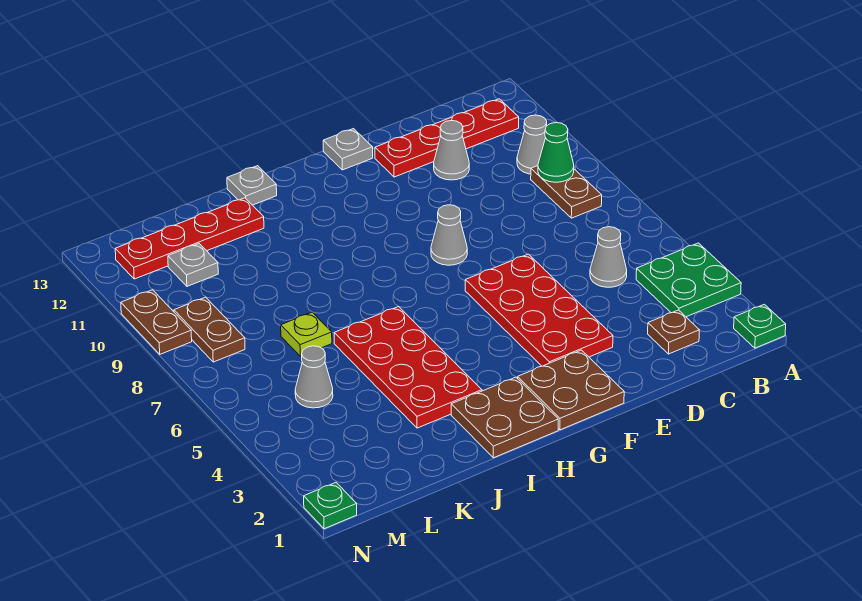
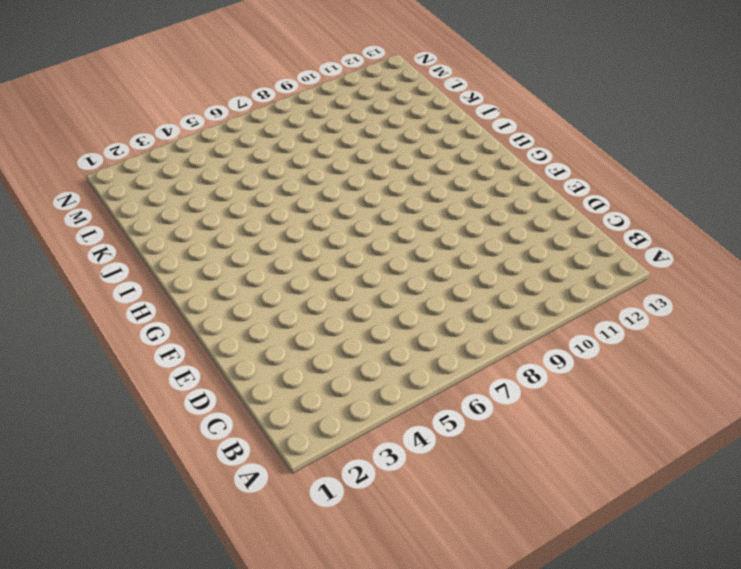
none -> green 1x1 plate [734,304,786,348]
none -> green 2x2 plate [636,243,741,317]
none -> brown 1x2 plate [531,166,602,218]

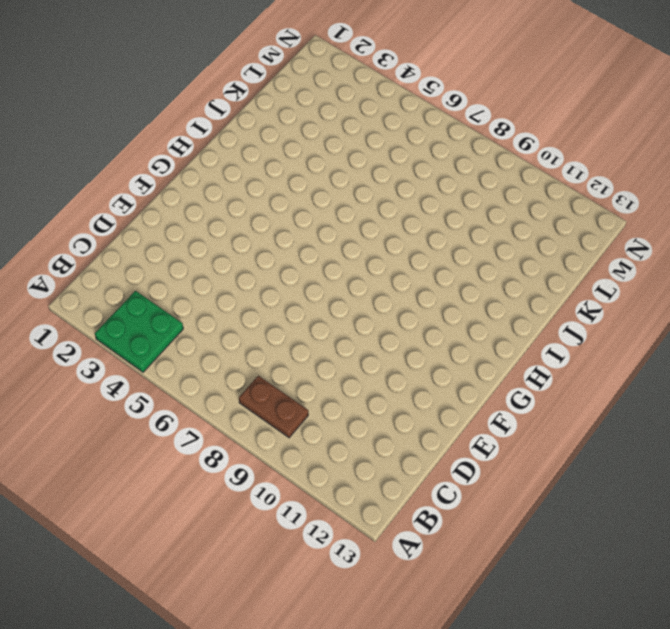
none -> green 1x1 plate [734,304,786,348]
none -> grey 1x1 cone [517,115,547,174]
none -> red 1x4 plate [375,99,519,177]

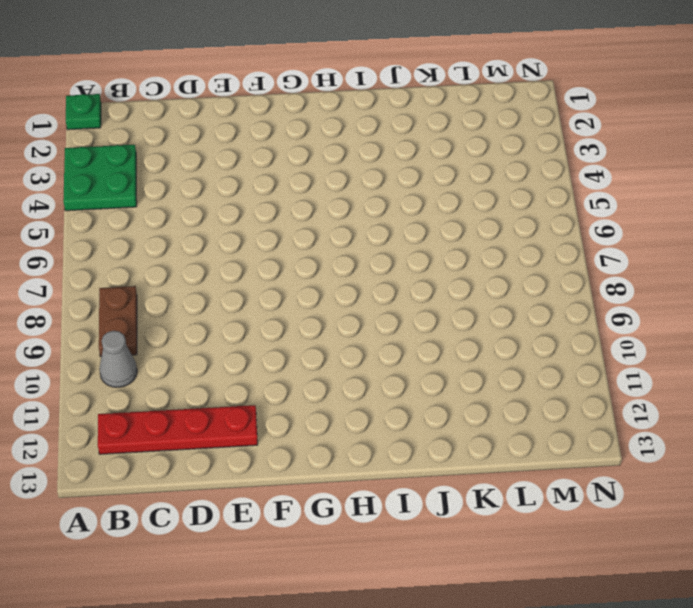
none -> brown 1x1 plate [648,310,699,354]
none -> grey 1x1 cone [590,227,627,287]
none -> grey 1x1 cone [434,120,469,180]

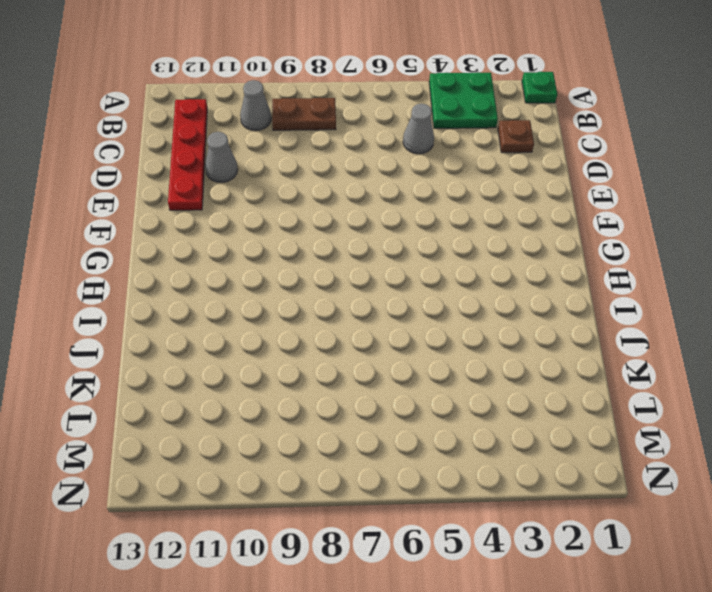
none -> red 2x4 plate [465,254,613,366]
none -> brown 2x2 plate [518,350,624,430]
none -> grey 1x1 cone [431,205,467,265]

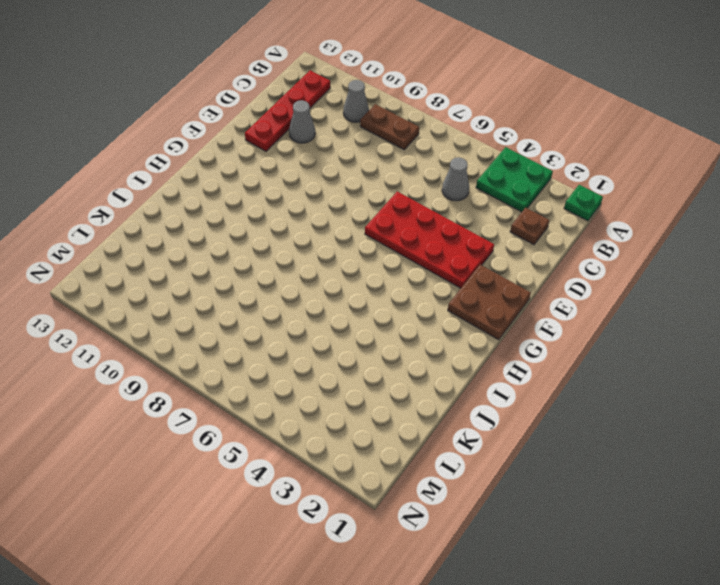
none -> grey 1x1 cone [431,205,467,265]
none -> grey 1x1 plate [323,129,373,170]
none -> brown 2x2 plate [451,377,558,458]

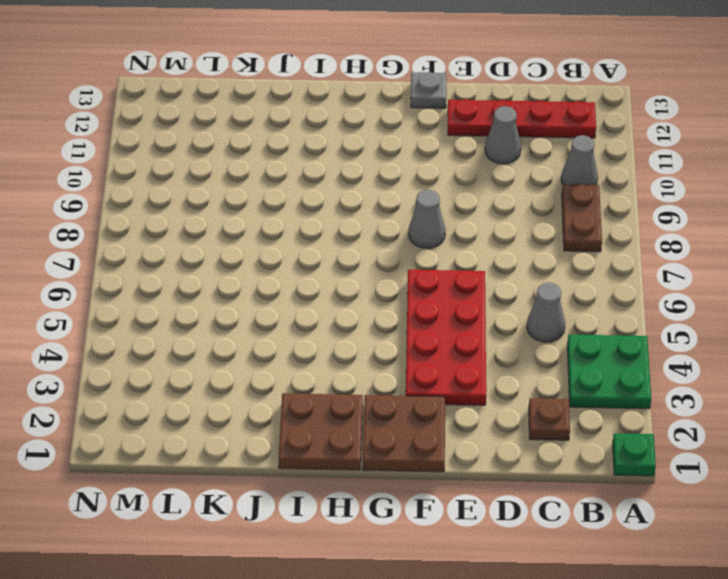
none -> red 2x4 plate [334,307,482,428]
none -> grey 1x1 plate [227,166,277,205]
none -> red 1x4 plate [115,198,264,279]

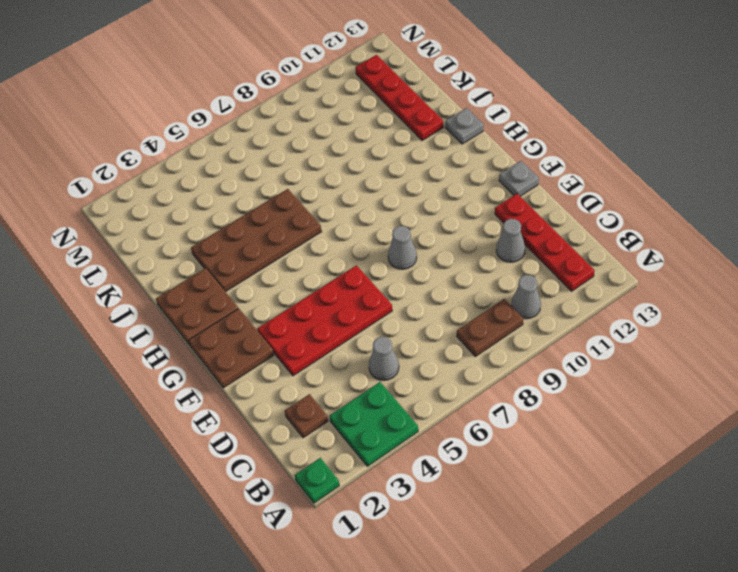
brown 2x4 plate [191,189,322,292] -> red 2x4 plate [334,307,482,428]
none -> lime 1x1 plate [281,312,332,356]
none -> grey 1x1 cone [295,346,333,408]
none -> grey 1x1 plate [168,244,218,286]

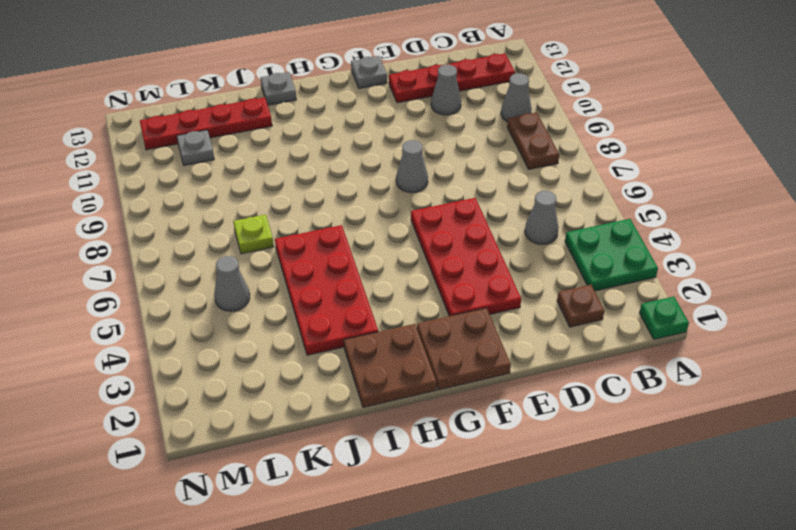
none -> brown 1x2 plate [174,297,245,362]
none -> green 1x1 plate [304,483,357,529]
none -> brown 1x2 plate [121,290,192,354]

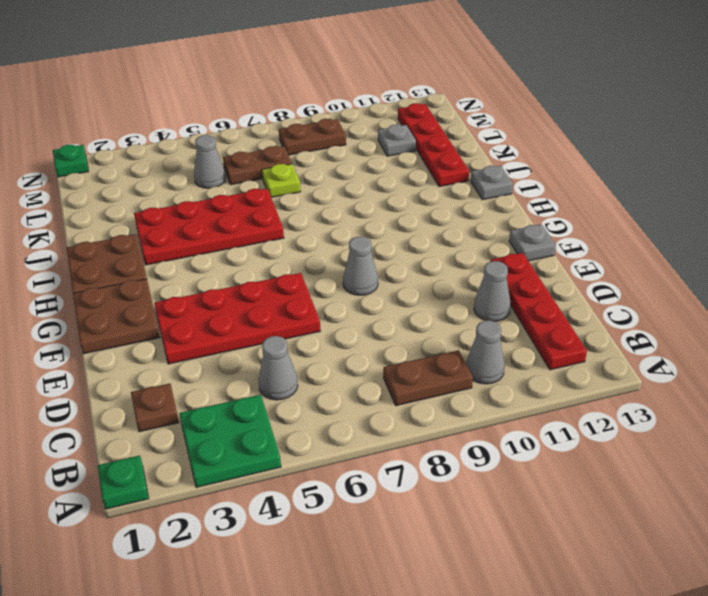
brown 1x2 plate [223,146,292,185] -> brown 1x2 plate moved to [121,290,192,354]
none -> green 1x1 cone [538,123,574,182]

